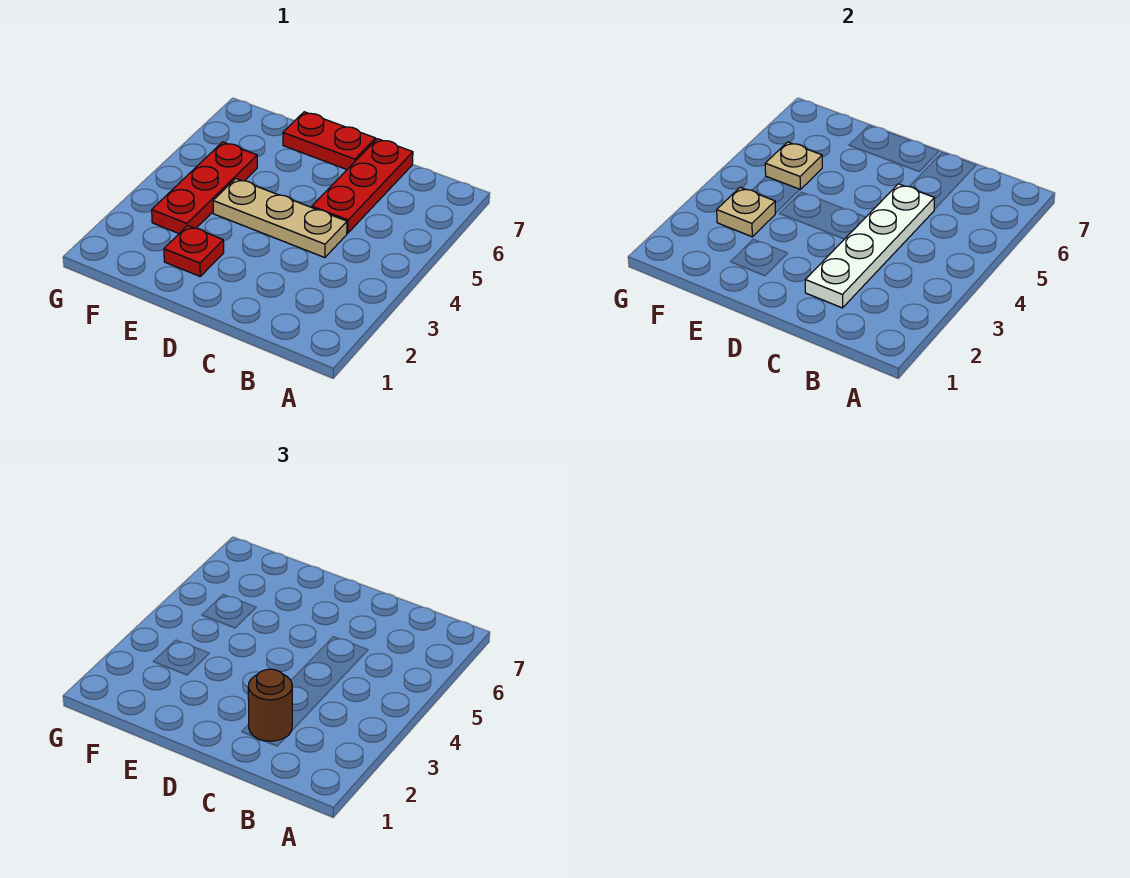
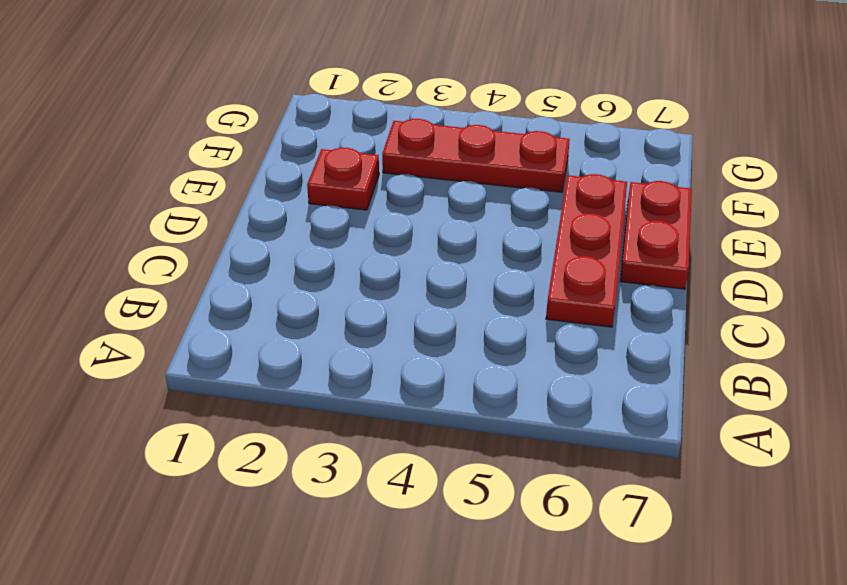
red 1x3 plate [546,174,627,327] -> red 1x3 plate turned to [312,139,413,233]
none -> tan 1x3 plate [213,179,347,258]
none -> white 1x4 plate [805,184,935,308]

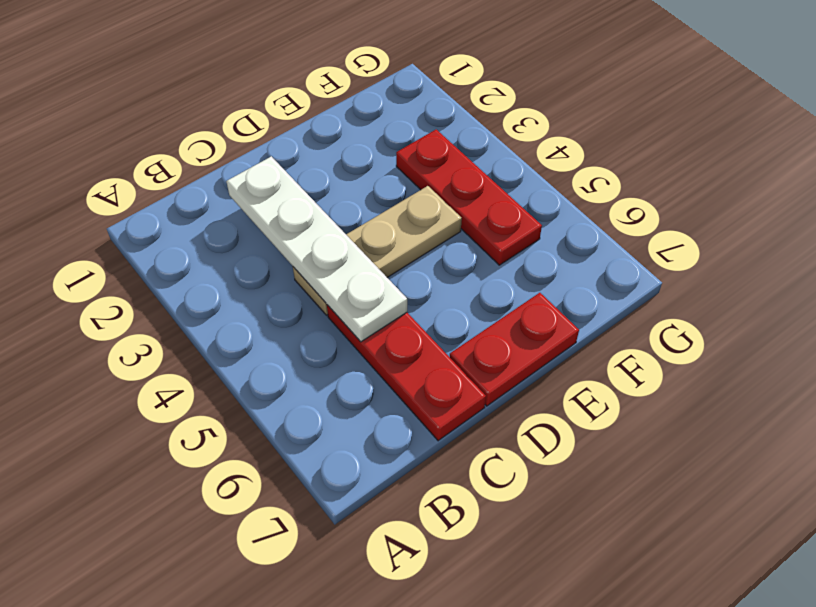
none -> red 1x1 plate [164,226,224,276]
none -> tan 1x1 plate [717,187,775,237]

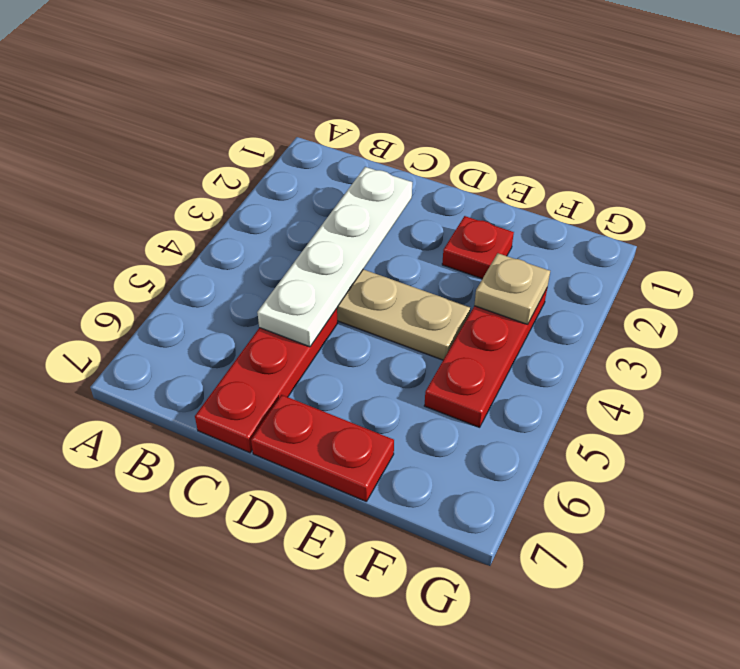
none -> tan 1x1 plate [765,142,822,189]
none -> brown 1x1 round brick [248,669,292,741]

